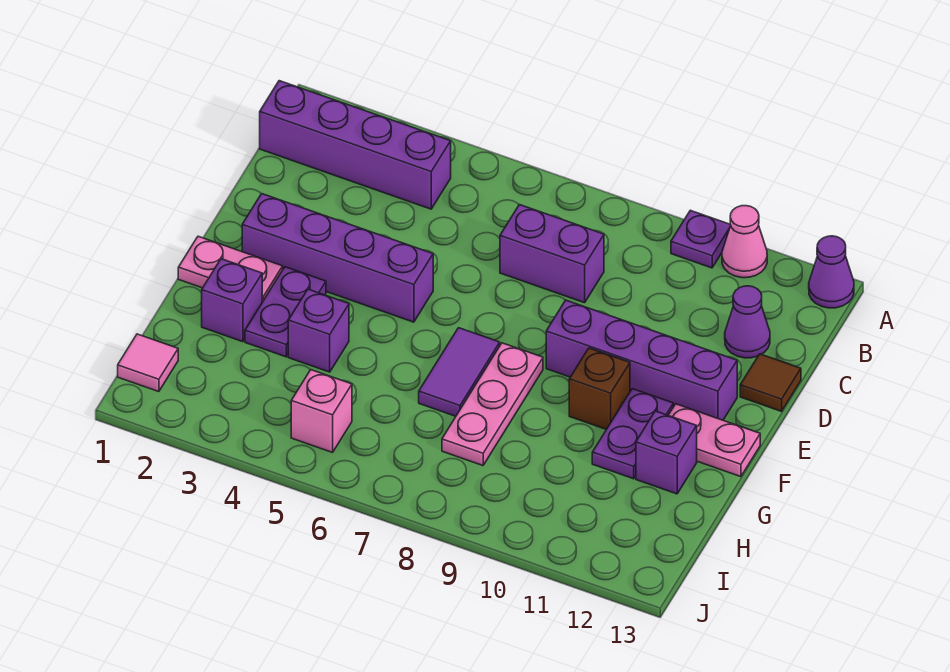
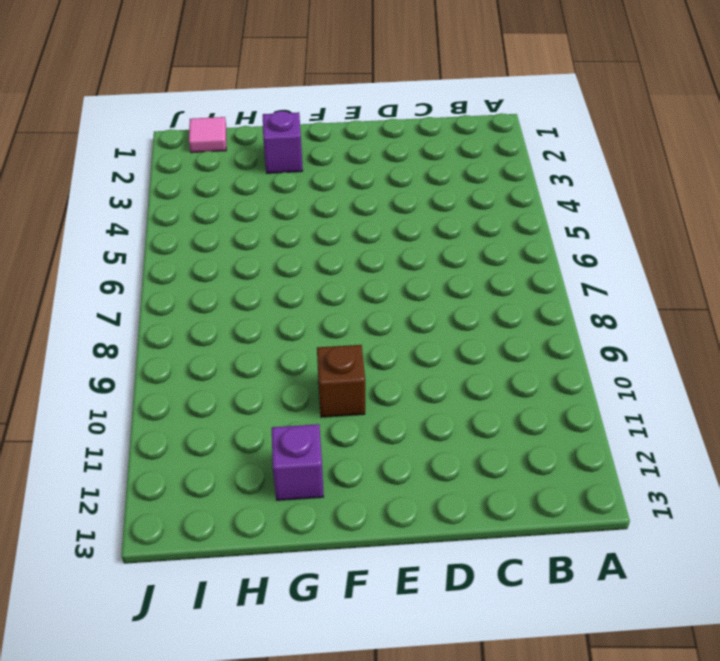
none -> purple 1x1 plate [671,210,731,268]
none -> pink 1x1 cone [722,206,767,278]
none -> purple 1x1 cone [809,236,854,308]

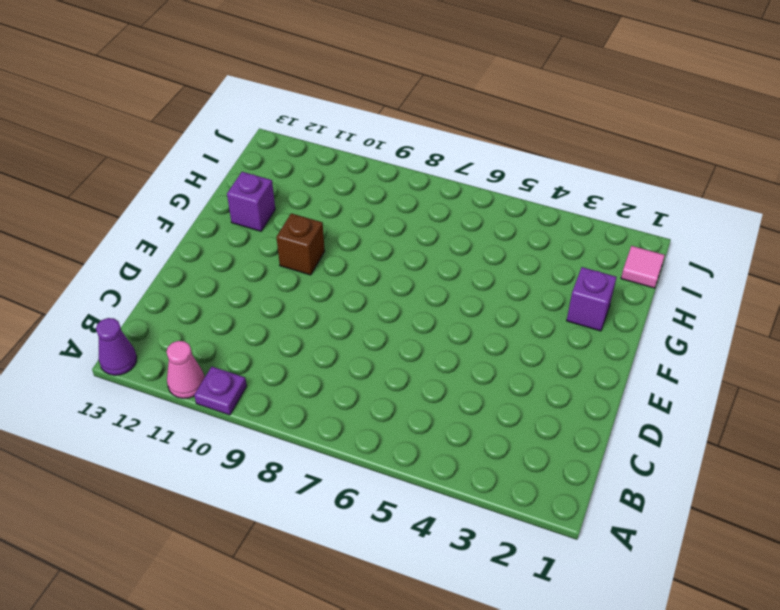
none -> purple 1x4 brick [260,81,451,209]
none -> purple 1x2 brick [500,205,604,303]
none -> purple 1x1 cone [725,286,770,358]

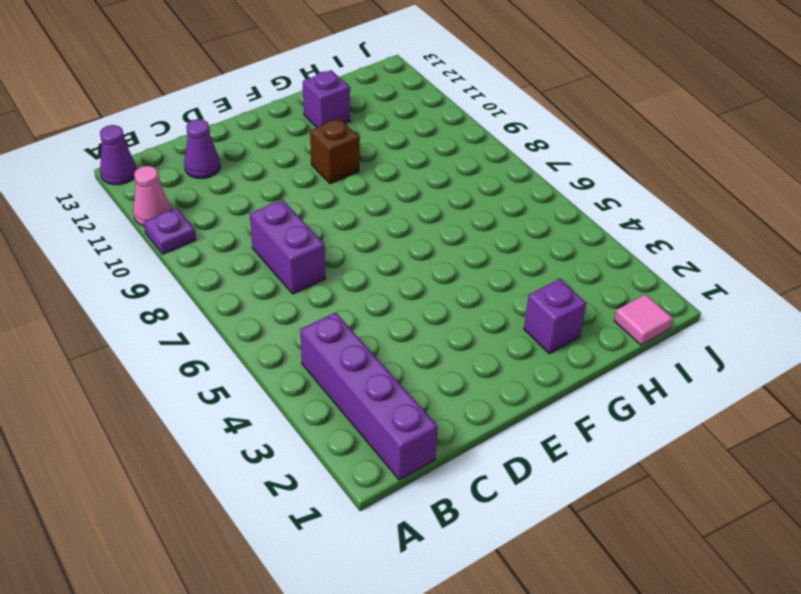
none -> brown 1x1 tile [740,354,801,411]
none -> purple 1x4 brick [242,194,433,322]
none -> purple 1x4 brick [546,300,737,420]

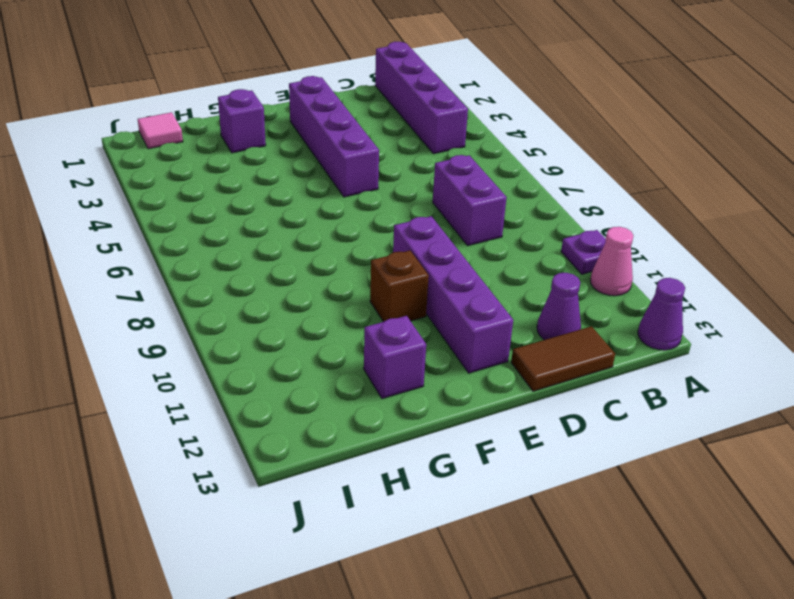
brown 1x2 tile [511,326,615,391] -> brown 1x1 tile [740,354,801,411]
none -> pink 1x2 plate [178,236,283,302]
none -> purple 1x2 plate [245,267,326,357]
none -> purple 1x2 tile [419,328,500,416]

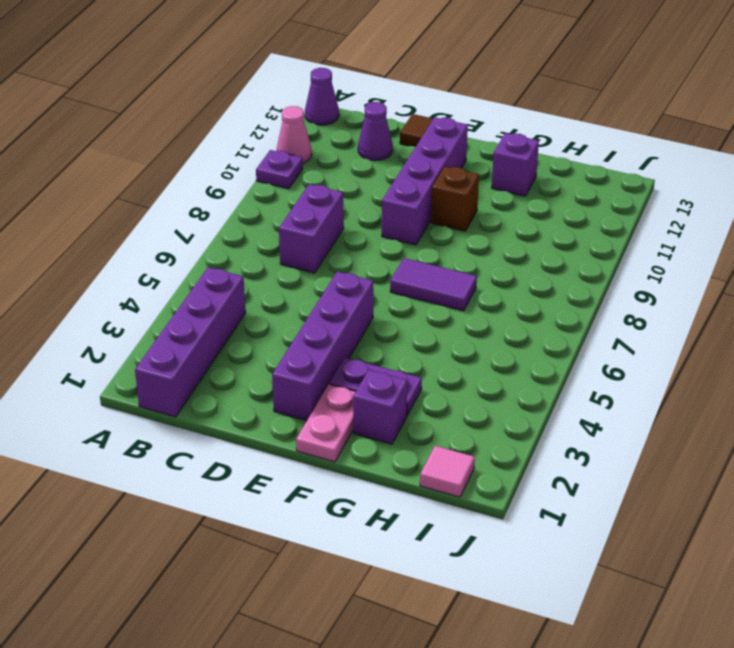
none -> pink 1x3 plate [442,343,543,466]
none -> purple 1x2 plate [592,389,673,479]
none -> pink 1x2 plate [668,404,760,477]

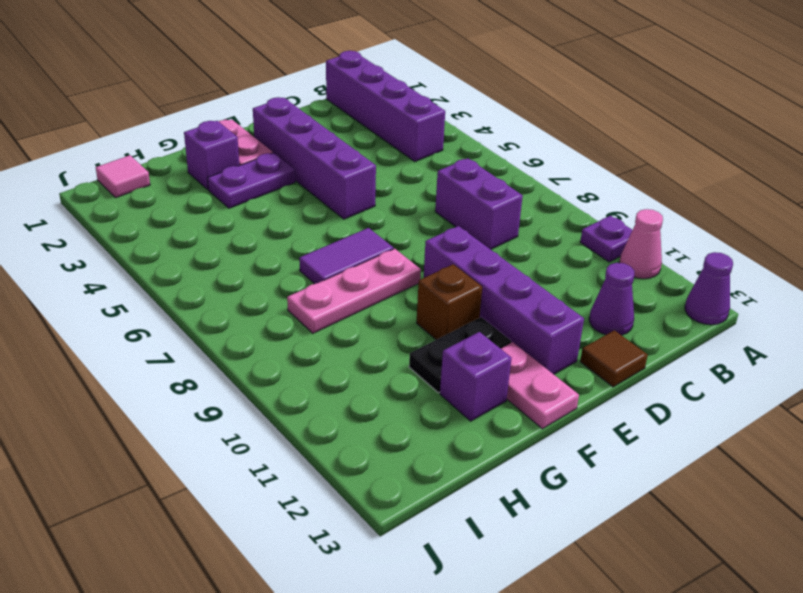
black 1x2 plate [409,317,511,393] -> purple 1x2 plate [592,389,673,479]
none -> purple 1x1 brick [288,289,349,372]
none -> pink 1x1 brick [291,370,352,453]

